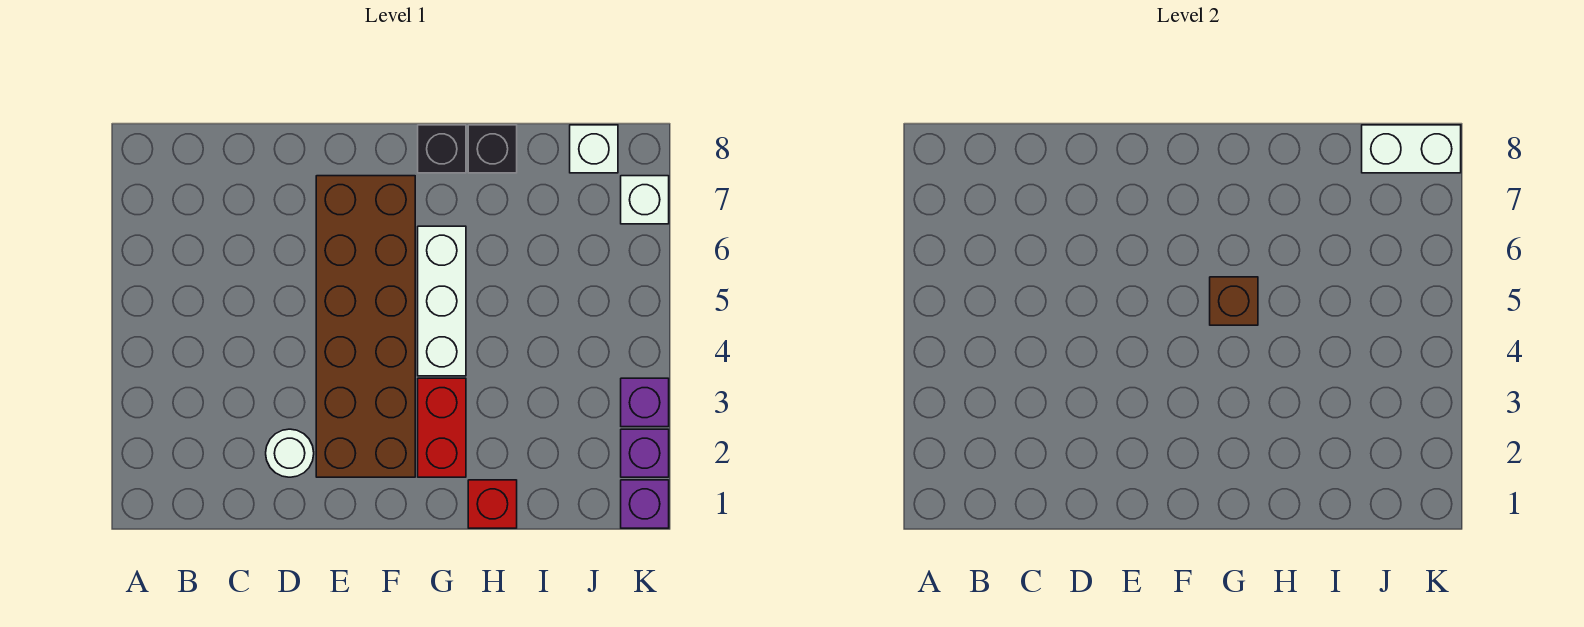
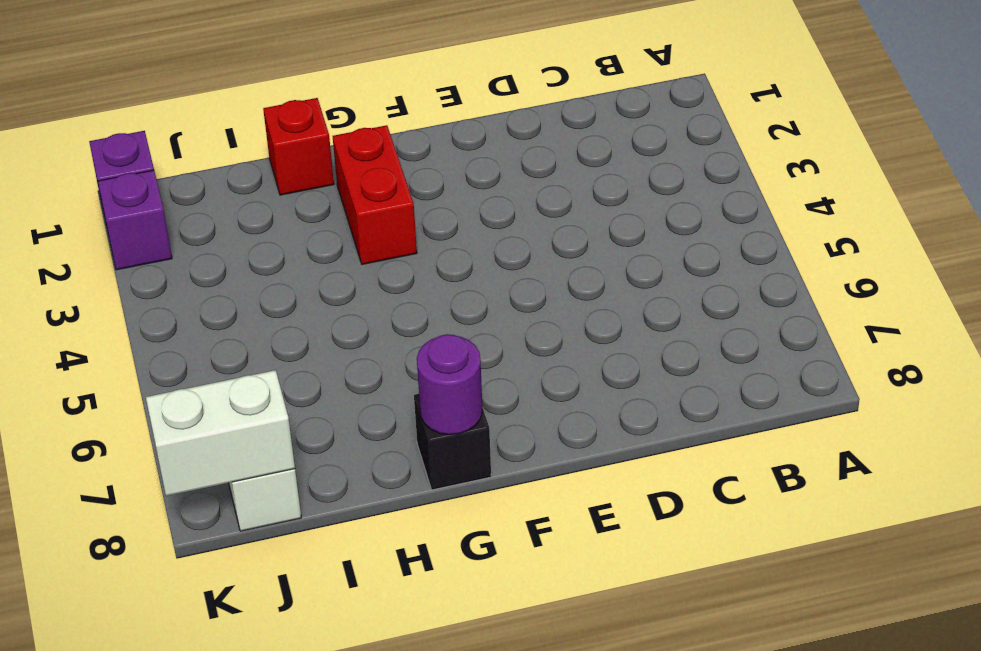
purple 1x1 round brick [417,334,483,435] -> none
none -> white 1x1 round brick [266,429,314,477]
none -> brown 2x6 brick [316,176,415,477]
none -> white 1x3 brick [418,226,466,376]

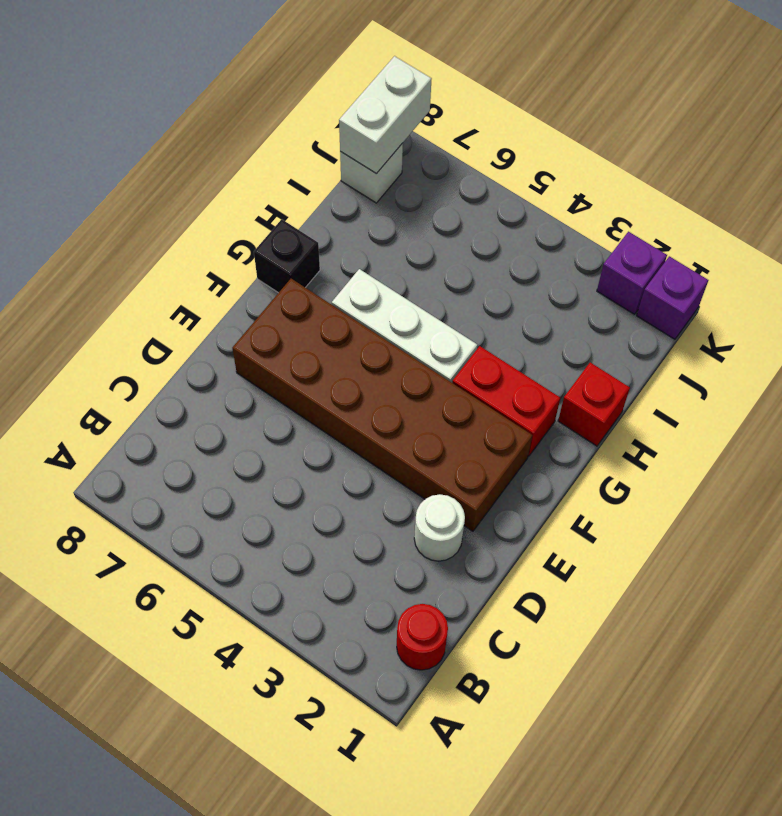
red 1x1 round brick [397,604,448,670] -> none
none -> black 1x1 brick [468,125,517,173]
none -> purple 1x1 brick [621,378,669,427]
none -> white 1x1 brick [621,176,669,224]

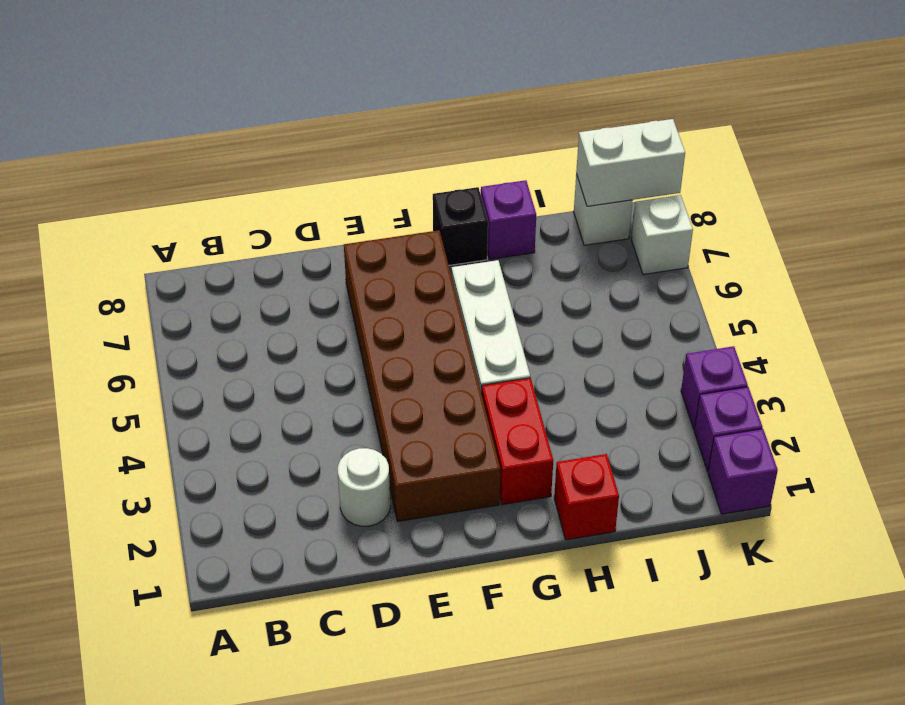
purple 1x1 brick [481,180,536,259] -> black 1x1 brick [468,125,517,173]
none -> brown 1x1 brick [1210,277,1258,325]

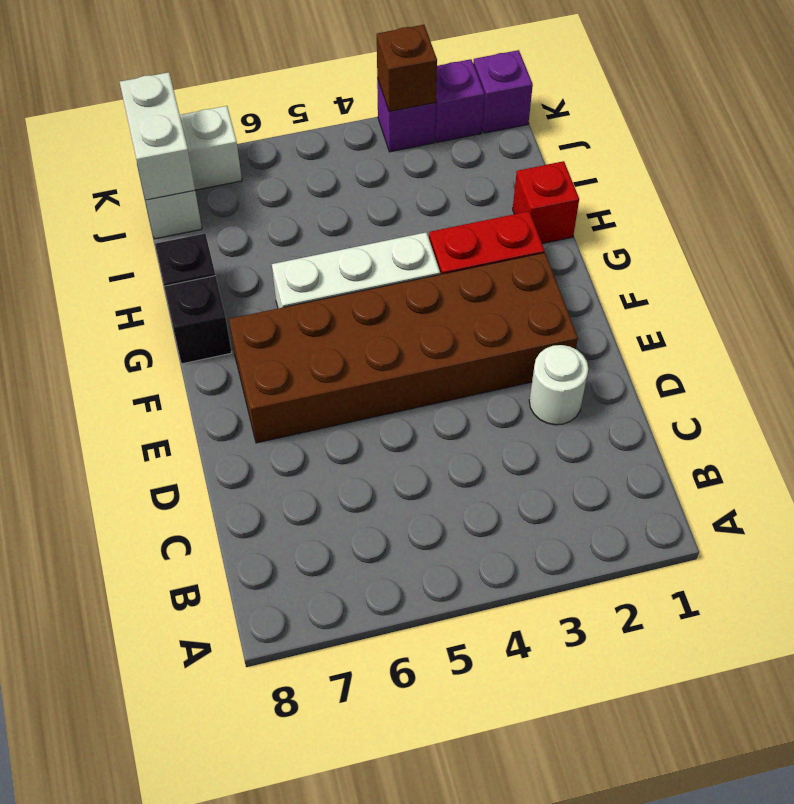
brown 1x1 brick [377,25,437,112] -> brown 1x1 brick moved to [1210,277,1258,325]

